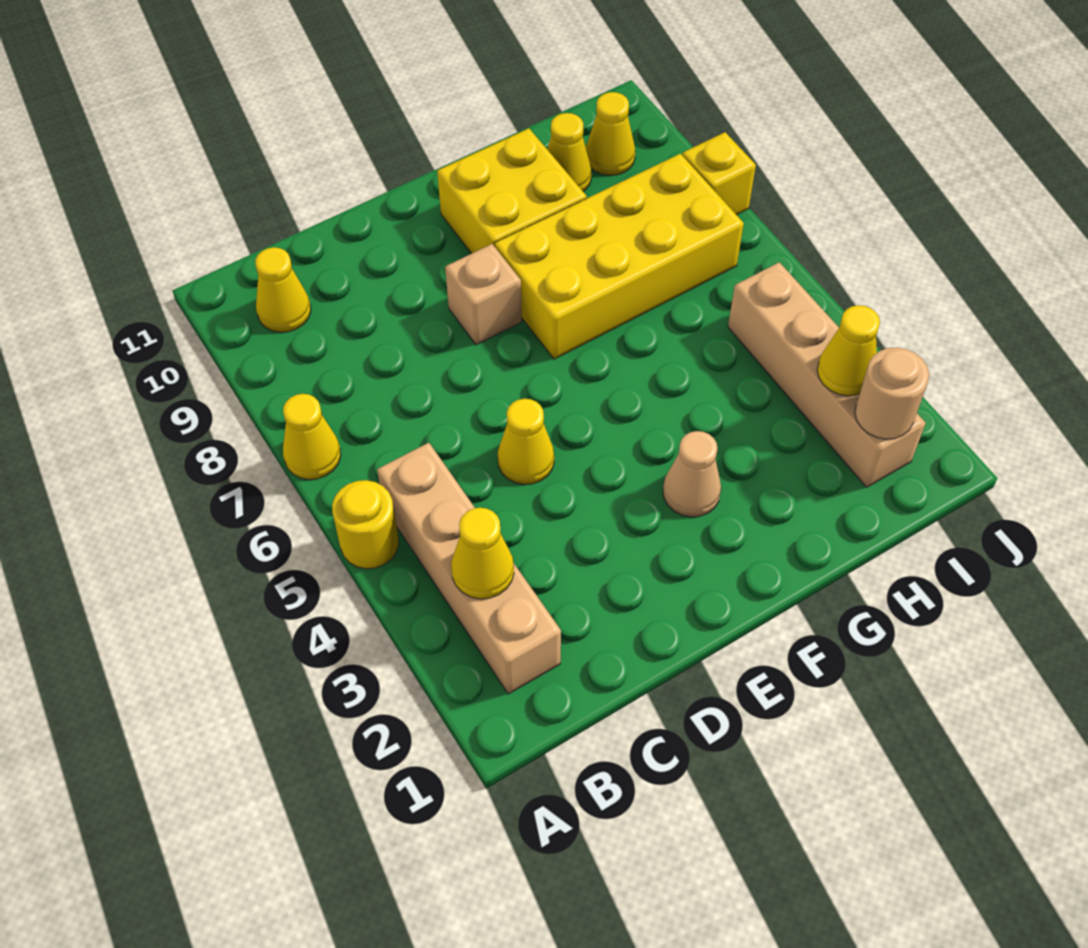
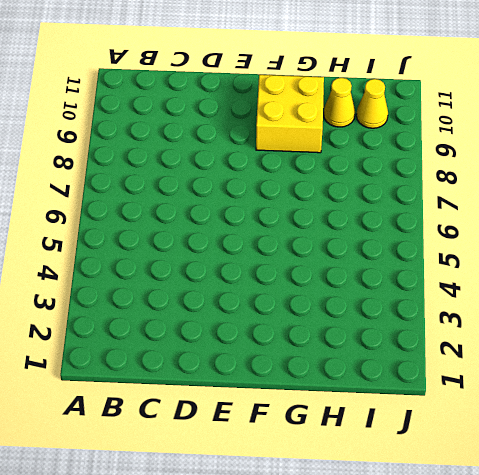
none -> yellow 1x1 round brick [332,480,399,569]
none -> yellow 1x1 cone [283,394,341,480]
none -> tan 1x4 brick [377,443,561,694]

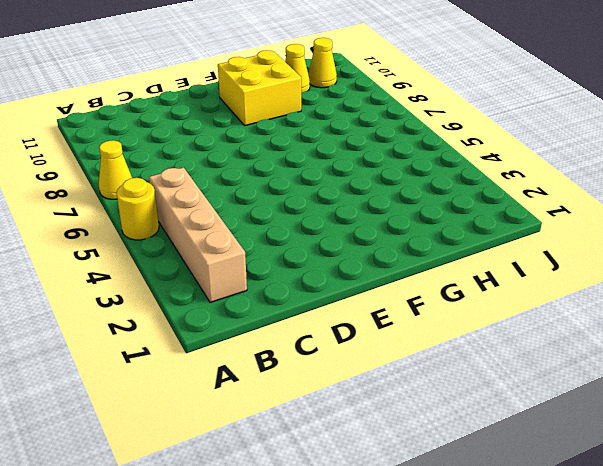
none -> yellow 1x1 cone [255,247,311,332]
none -> yellow 1x1 cone [498,399,554,484]
none -> tan 1x1 brick [445,244,522,345]

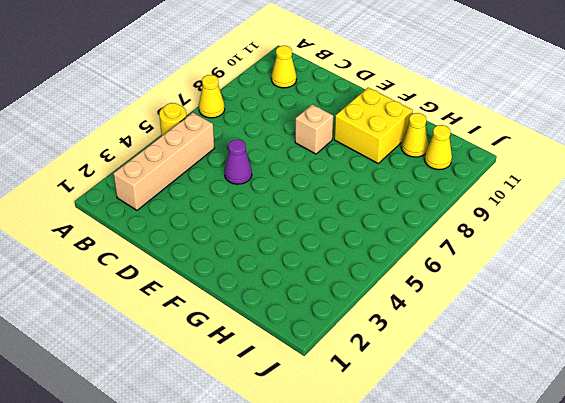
purple 1x1 cone [224,139,252,184] -> yellow 1x1 cone [498,399,554,484]
none -> tan 1x1 cone [663,431,721,517]
none -> yellow 2x4 brick [495,154,744,359]
none -> tan 1x4 brick [728,262,926,487]

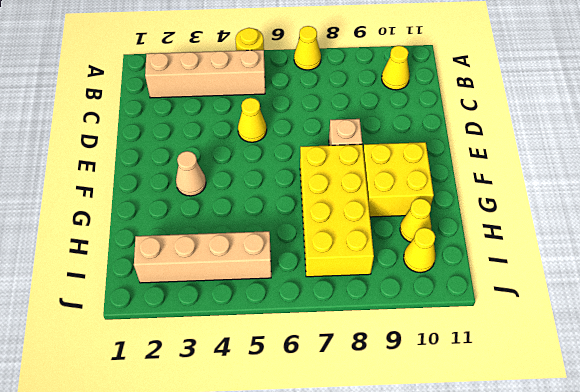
none -> yellow 1x1 brick [682,132,756,215]
none -> yellow 1x1 cone [451,508,514,599]
none -> tan 1x1 round brick [855,347,929,439]

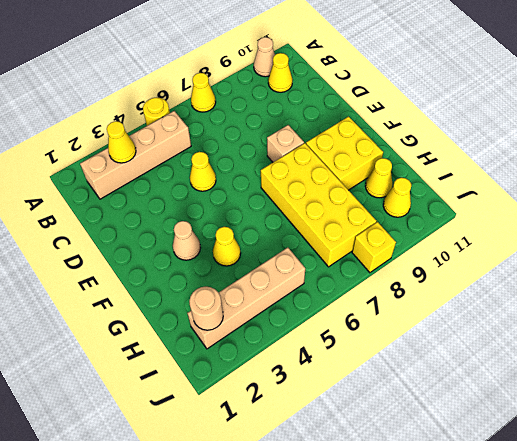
tan 1x1 cone [254,37,275,77] -> none
yellow 1x1 cone [213,227,241,266] -> yellow 1x1 cone moved to [817,305,880,396]

